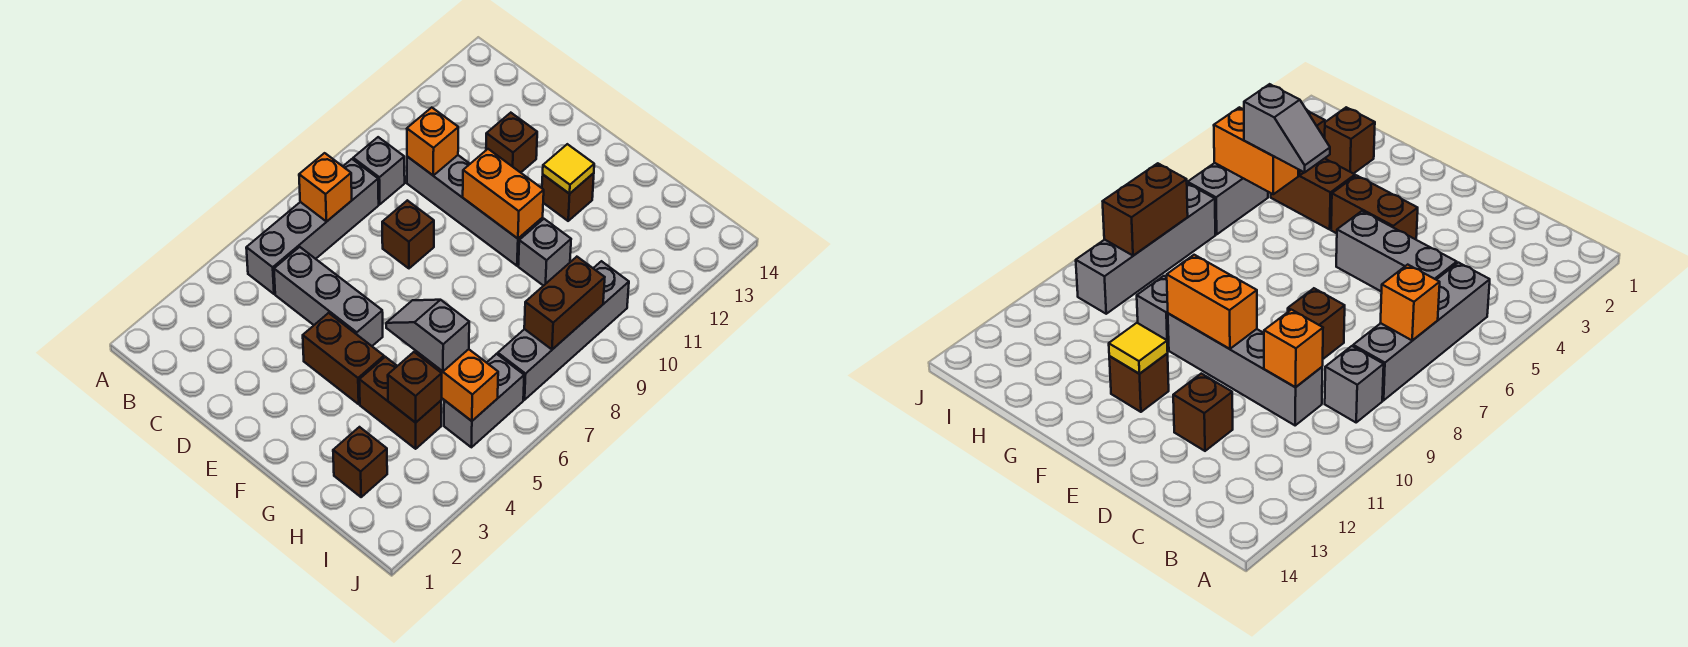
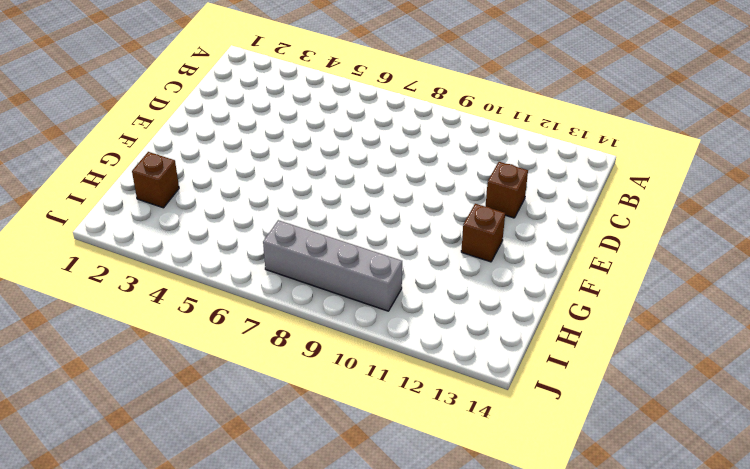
none -> grey 1x4 brick [246,159,379,294]
none -> grey 1x1 brick [353,137,405,204]
none -> grey 1x3 brick [274,247,383,346]

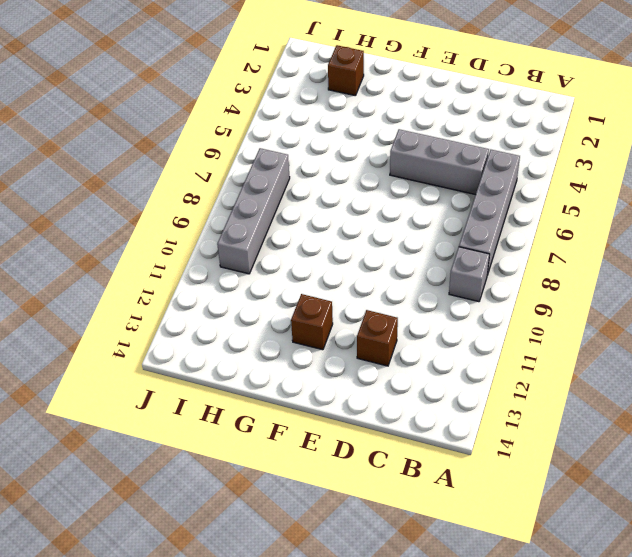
none -> grey 1x4 brick [407,155,543,266]
none -> brown 1x1 brick [382,200,434,268]
none -> brown 1x2 brick [303,313,384,404]

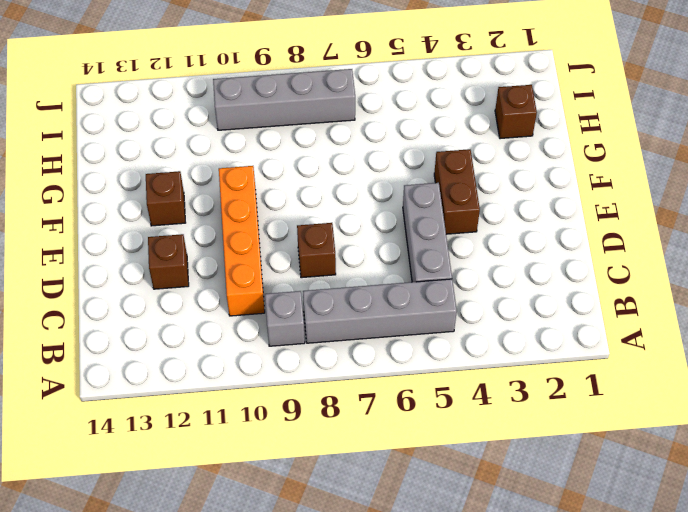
orange 1x4 brick [219,166,265,316] -> grey 1x4 brick [407,155,543,266]
none -> brown 1x2 brick [359,357,442,449]
none -> grey 1x1 brick [518,219,571,286]
none -> grey 1x2 brick [444,354,524,447]

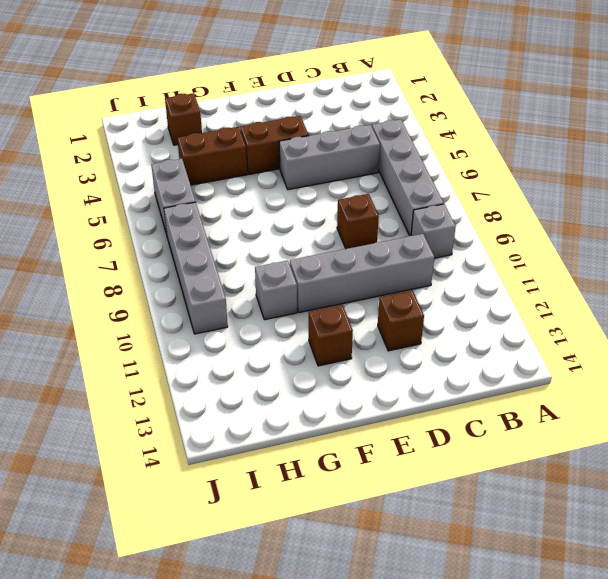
none -> orange 1x1 brick [299,153,352,222]
none -> orange 1x1 brick [407,108,458,175]
none -> orange 1x2 brick [463,149,544,239]

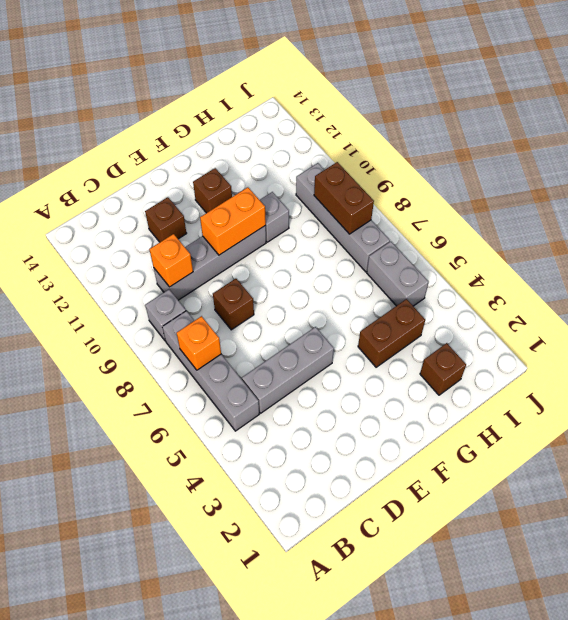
none -> brown 1x2 brick [303,313,384,404]
none -> yellow 1x1 tile [543,144,594,194]
none -> brown 1x1 brick [388,352,442,423]

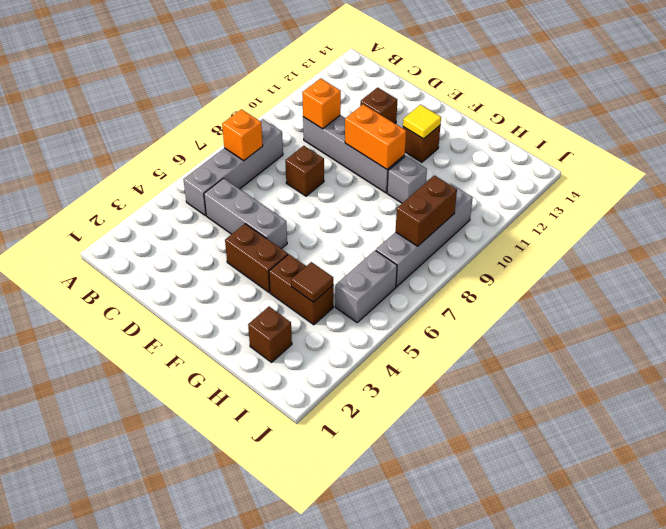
brown 1x1 tile [291,262,333,302] -> brown 1x1 brick [388,352,442,423]
none -> grey 1x1 brick [353,137,405,204]
none -> orange 1x2 brick [415,349,498,421]
none -> grey 1x2 slope [386,300,469,371]

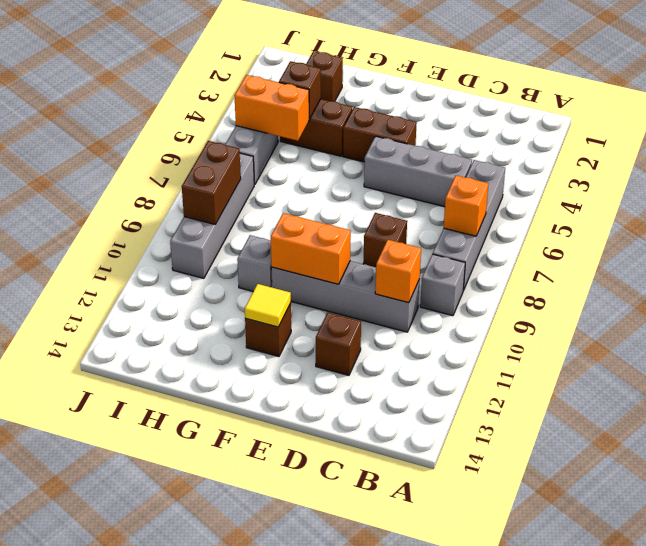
none -> grey 1x2 slope [386,300,469,371]

